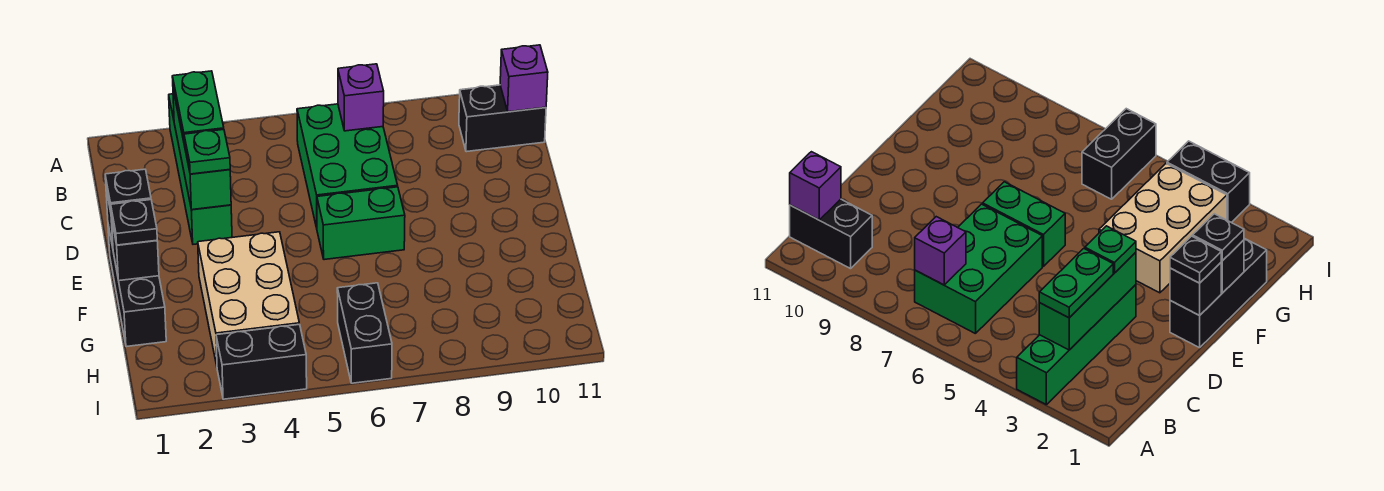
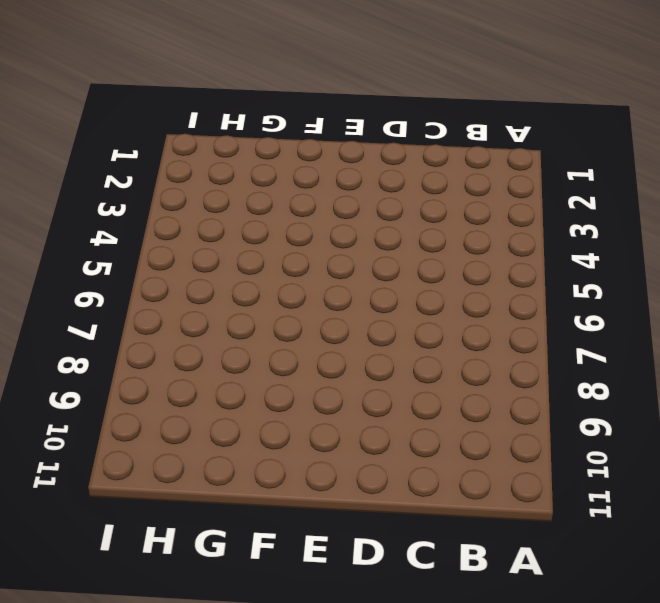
none -> green 1x4 brick [169,94,232,244]
none -> green 2x3 brick [297,104,398,228]
none -> black 1x2 brick [459,85,546,152]

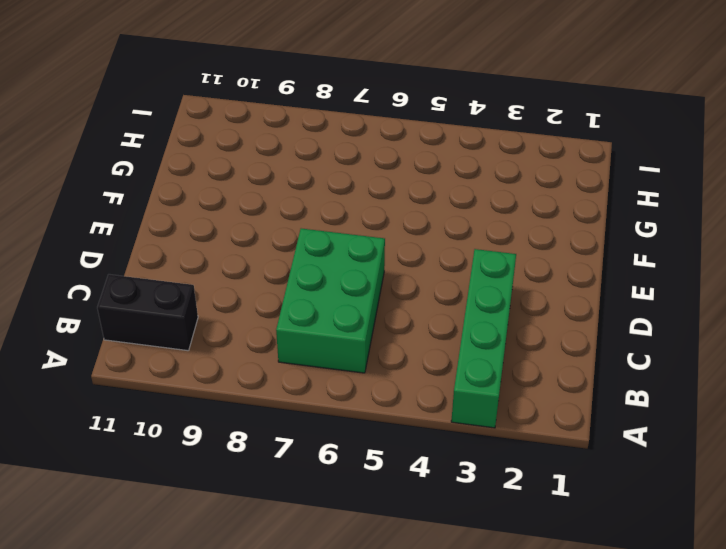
none -> black 1x3 brick [108,225,166,347]
none -> green 1x2 brick [317,187,405,260]
none -> tan 2x3 brick [198,232,299,365]

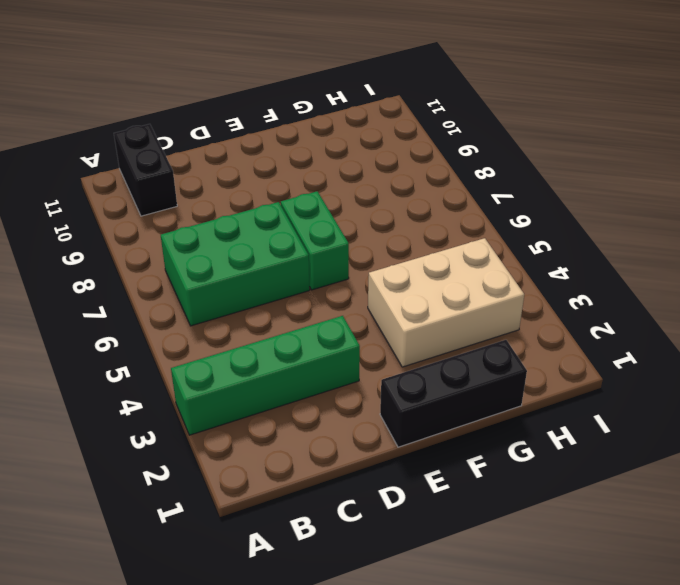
none -> black 1x2 brick [337,283,392,383]
none -> black 1x2 brick [216,324,307,399]
none -> green 1x3 brick [173,91,231,210]

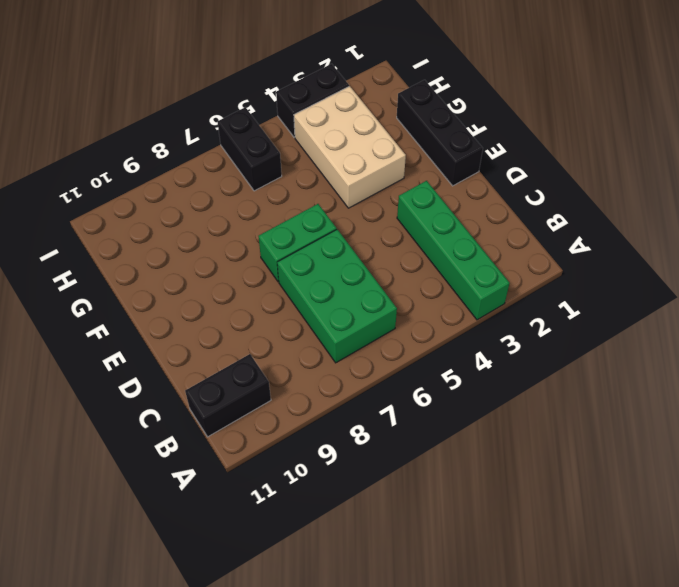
none -> green 1x3 brick [173,91,231,210]
none -> purple 1x1 brick [338,64,384,131]
none -> purple 1x1 brick [500,45,548,112]

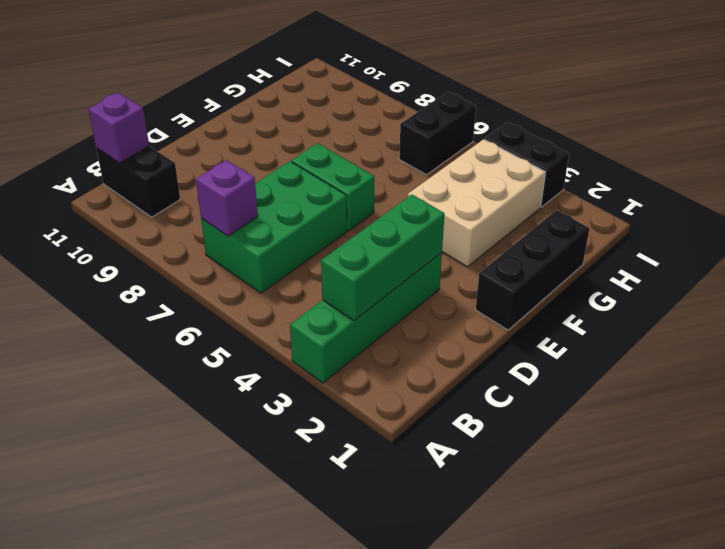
none -> black 1x1 brick [1170,263,1221,315]
none -> black 1x1 brick [111,217,159,281]
none -> green 1x2 plate [172,71,224,141]

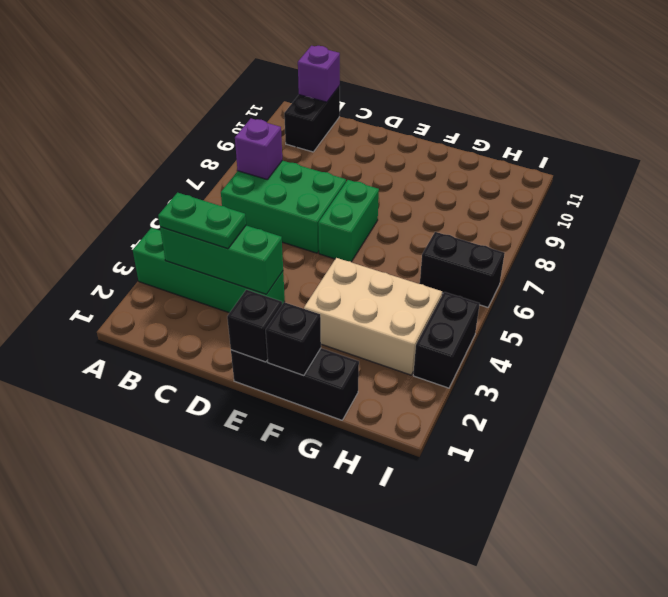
none -> green 1x1 plate [184,130,230,174]
none -> black 1x1 plate [105,169,151,212]
none -> black 1x1 plate [111,200,157,245]

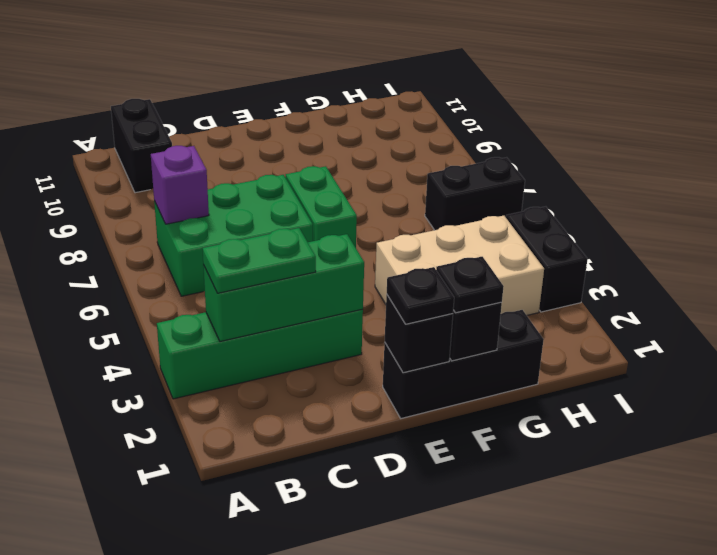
none -> purple 1x1 brick [500,45,548,112]
none -> green 1x1 plate [184,130,230,174]

